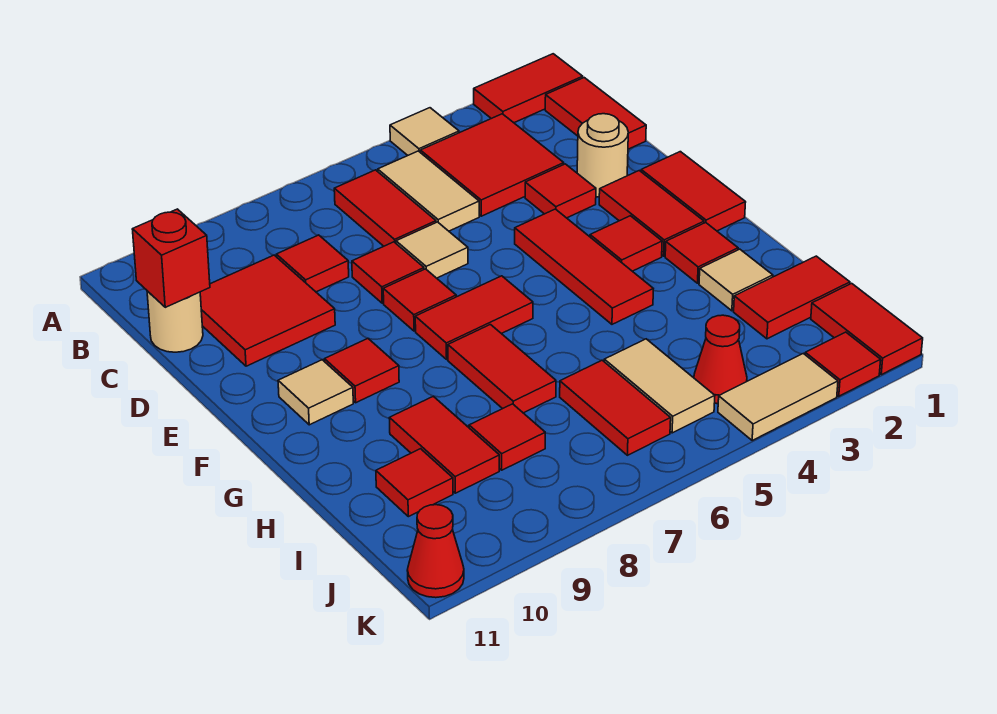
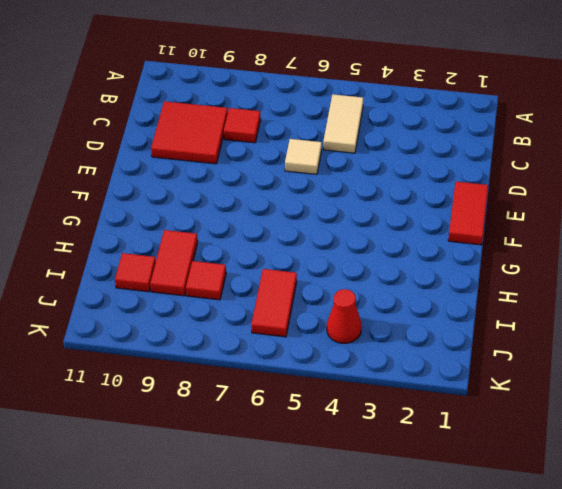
none -> red 1x2 tile [474,54,583,123]
none -> tan 1x1 tile [390,108,459,155]
none -> red 1x2 tile [545,78,646,149]
none -> red 2x2 tile [420,114,564,216]

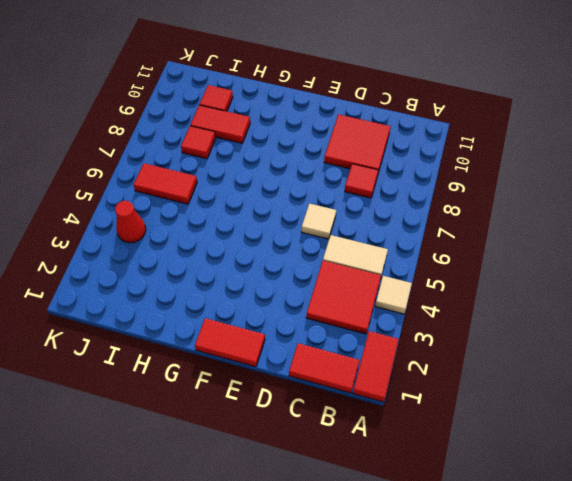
none -> red 1x2 tile [334,170,436,246]
none -> tan 1x1 round brick [147,291,203,352]
none -> tan 1x1 round brick [577,114,628,197]
none -> red 1x1 tile [525,164,596,218]

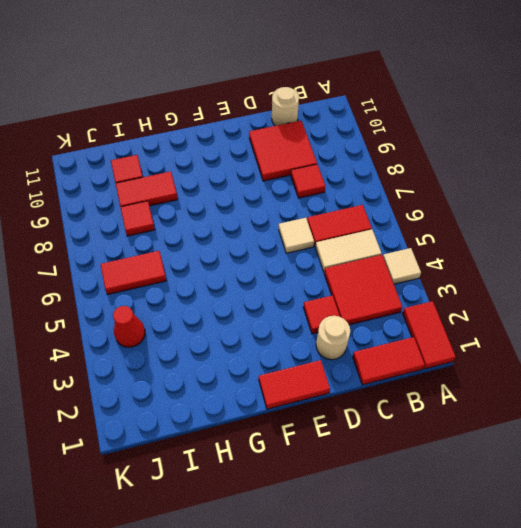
none -> red 1x1 tile [352,242,424,303]
none -> red 1x2 tile [599,171,704,256]
none -> red 1x3 tile [515,209,653,324]
none -> red 1x1 tile [383,269,456,331]

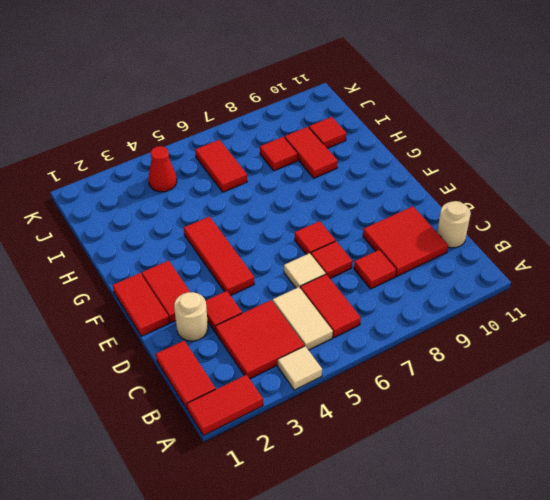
none -> red 1x1 tile [590,216,662,271]
none -> red 1x2 tile [415,276,533,359]
none -> red 1x1 tile [325,338,399,403]
none -> tan 1x1 tile [278,360,353,425]

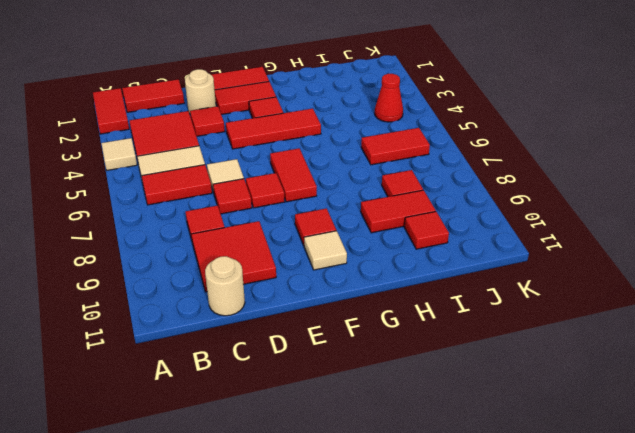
none -> red 1x1 tile [665,223,738,283]
none -> red 1x2 tile [448,325,556,413]
none -> tan 1x1 tile [699,249,773,311]
none -> red 1x2 tile [734,256,850,339]

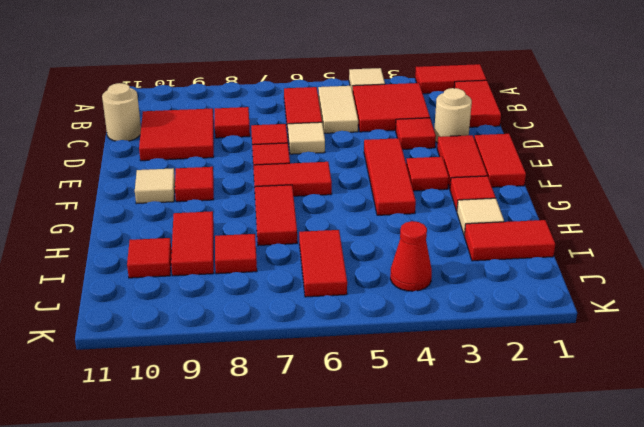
none -> tan 1x2 tile [604,339,715,433]
none -> red 1x2 tile [811,283,923,375]
none -> red 1x1 tile [805,332,881,396]
none -> tan 1x2 tile [718,353,838,440]

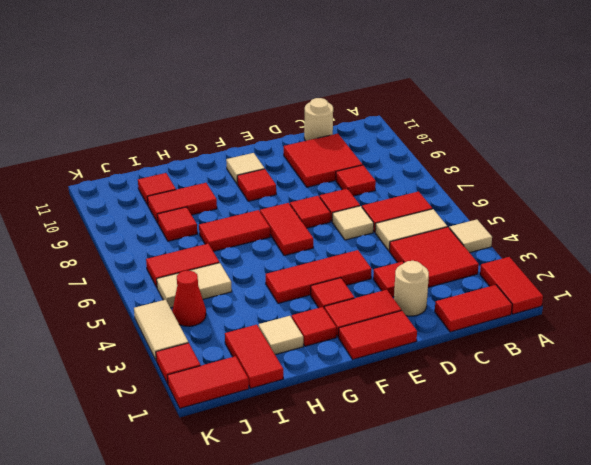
none -> red 1x1 cone [407,505,464,598]
none -> red 1x1 brick [132,209,210,307]

